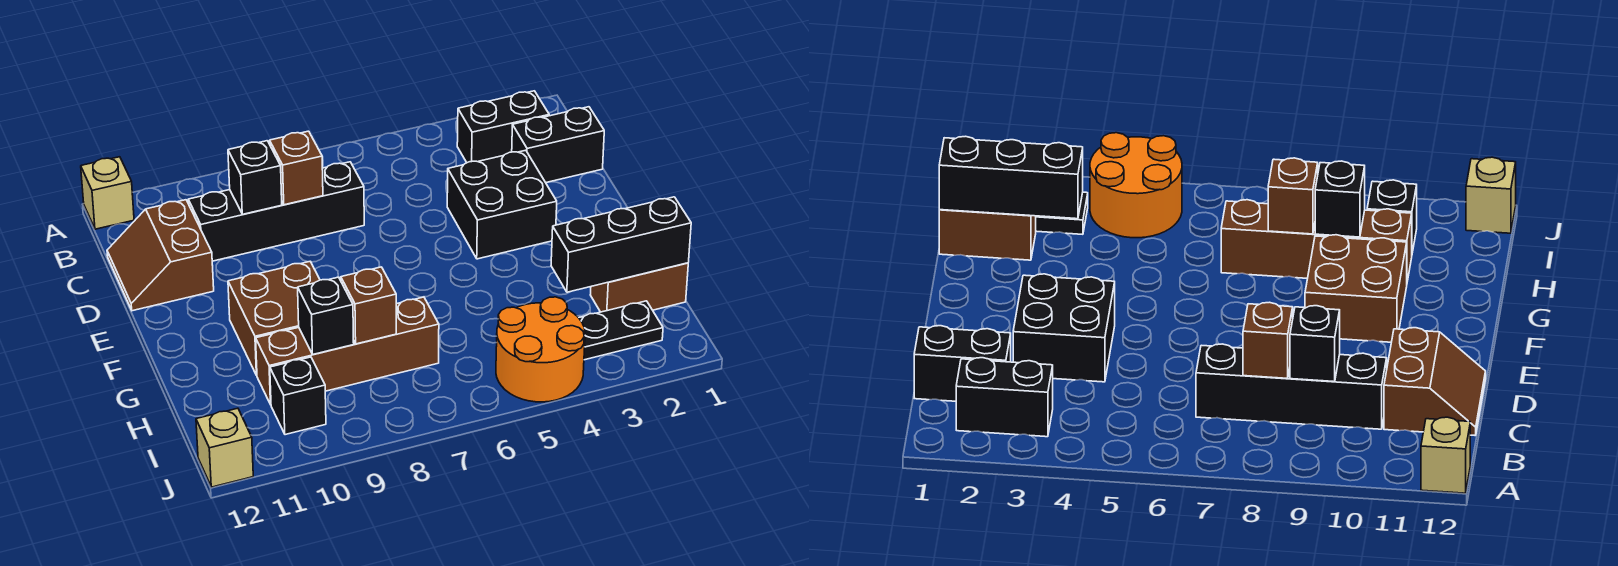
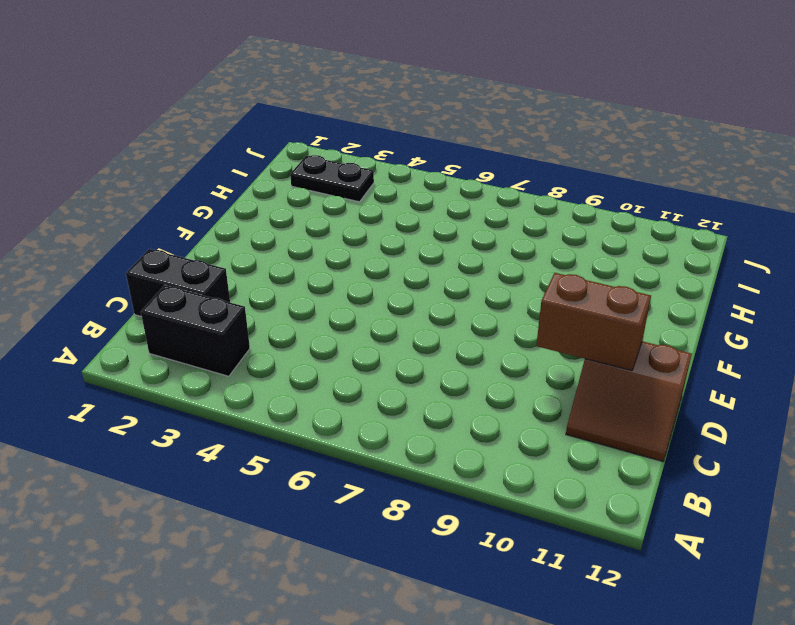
brown 2x2 slope [566,341,692,461] -> brown 2x2 slope turned to [107,200,214,311]
brown 1x2 brick [536,273,651,371] -> brown 1x2 brick moved to [590,263,688,312]
none -> tan 1x1 brick [81,157,134,229]
none -> black 1x4 brick [188,162,364,261]
none -> black 2x2 brick [447,150,557,259]

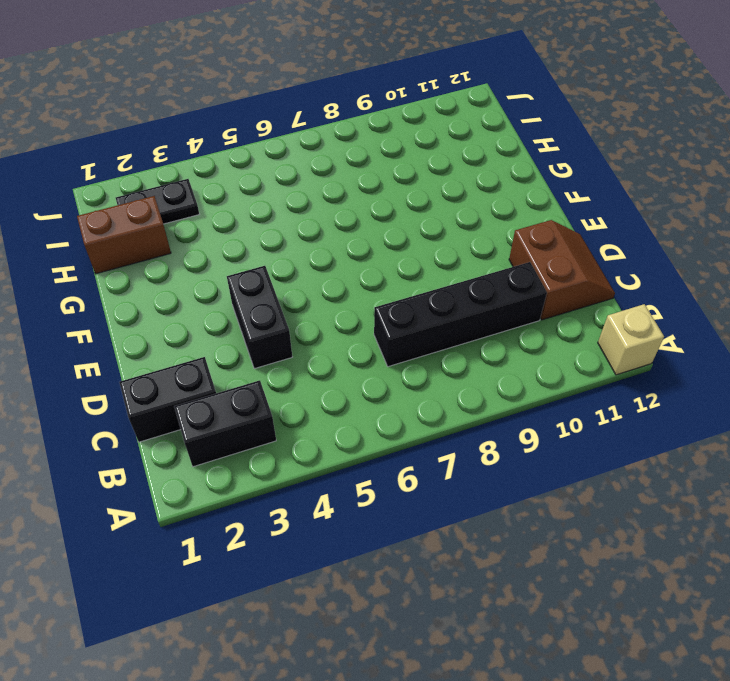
black 1x2 brick [227,266,292,369] -> black 2x2 brick [447,150,557,259]
none -> brown 2x2 brick [228,262,320,375]
none -> brown 1x4 brick [256,297,439,404]
none -> orange 2x2 round brick [496,297,585,402]

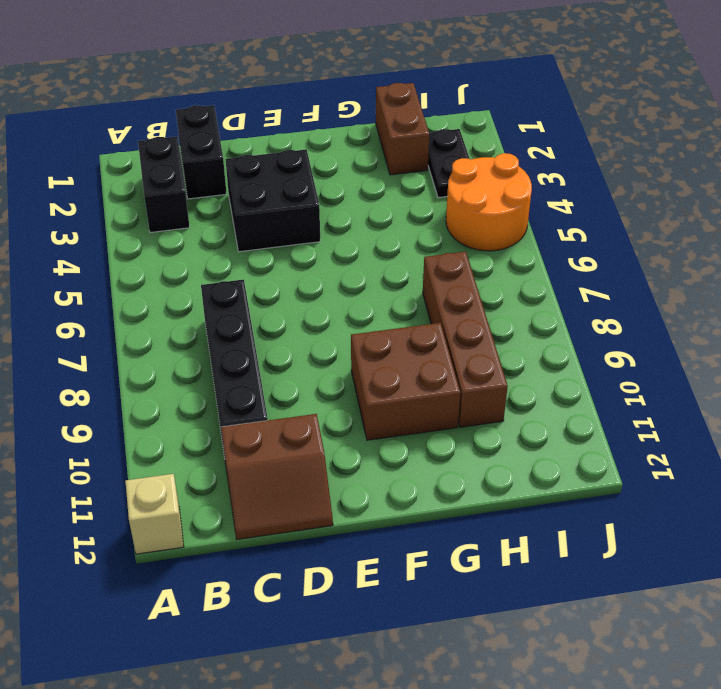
none -> black 1x1 brick [270,357,326,435]
none -> tan 1x1 brick [196,408,253,487]
none -> brown 1x1 brick [270,131,323,205]

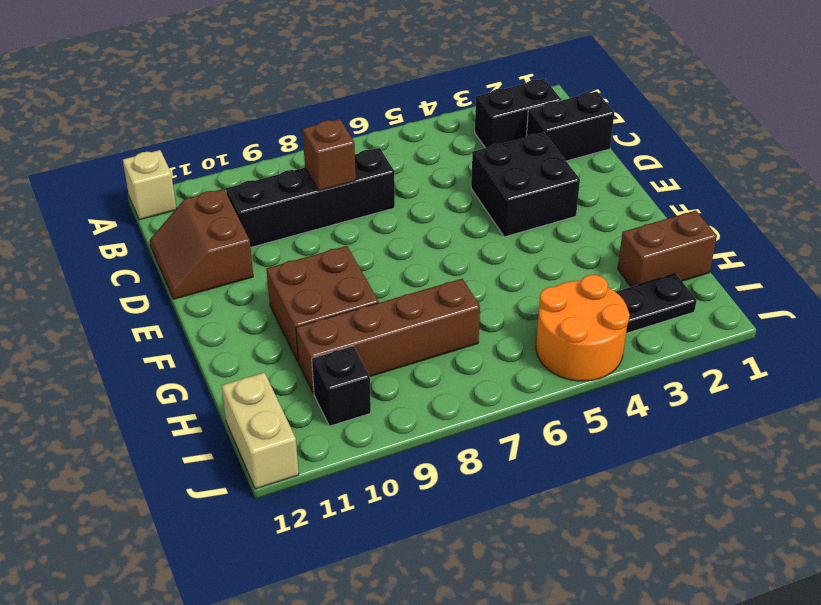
tan 1x2 brick [222,372,299,489] -> tan 1x1 brick [196,408,253,487]
none -> black 1x1 brick [228,141,282,214]
none -> black 1x3 brick [551,197,691,292]
none -> brown 1x1 brick [341,267,396,344]

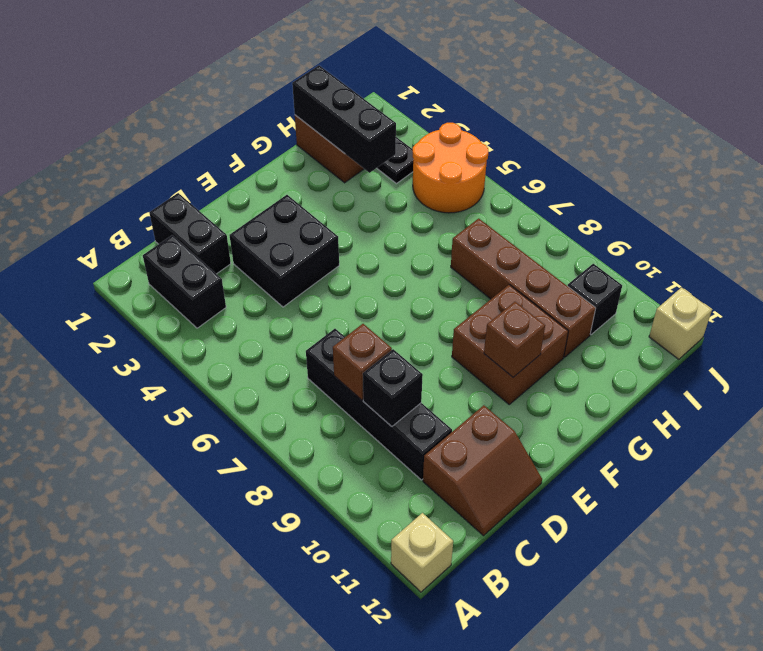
brown 1x1 brick [484,302,545,377] -> brown 1x1 brick moved to [341,267,396,344]
none -> black 1x1 brick [298,277,354,354]

